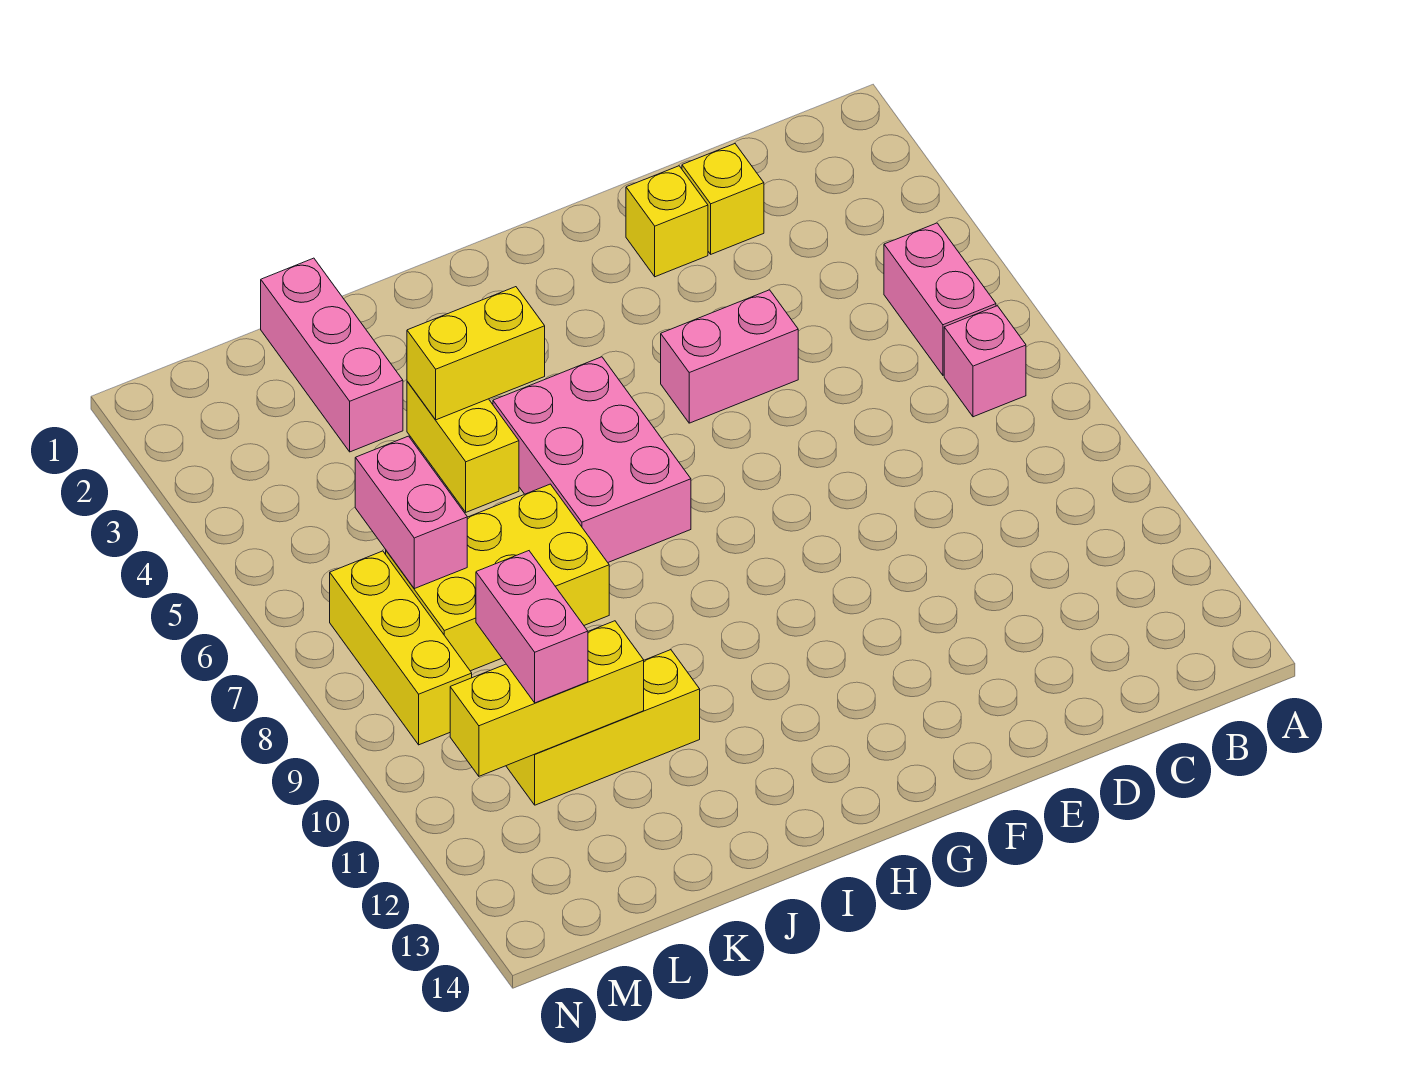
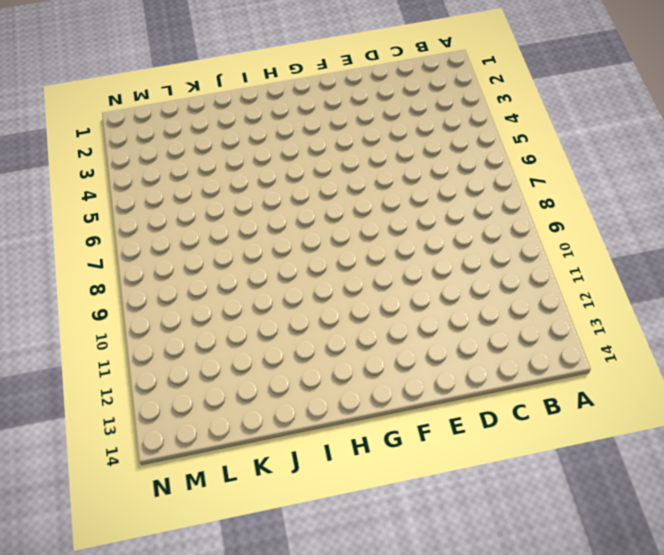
none -> pink 1x2 brick [884,223,996,375]
none -> pink 1x1 brick [944,306,1026,417]
none -> yellow 1x1 brick [682,144,764,254]

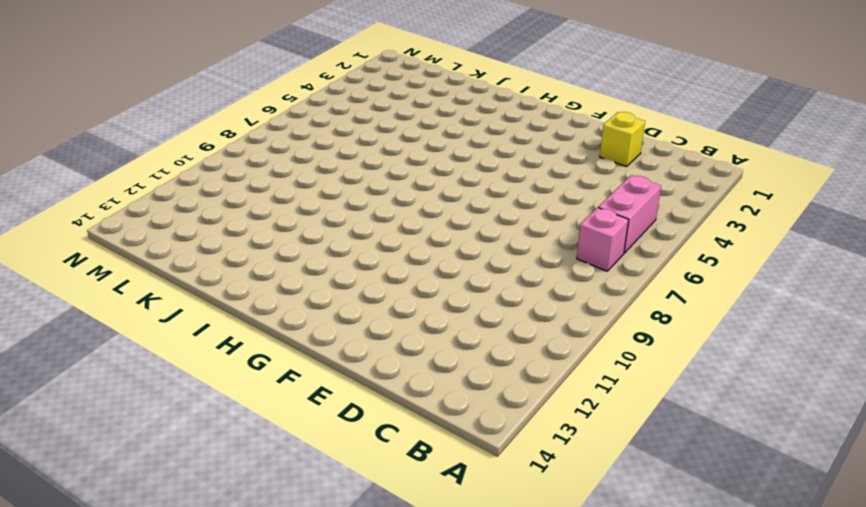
none -> yellow 1x1 brick [626,166,708,277]
none -> pink 1x2 brick [661,290,798,423]
none -> pink 2x3 brick [493,357,691,562]

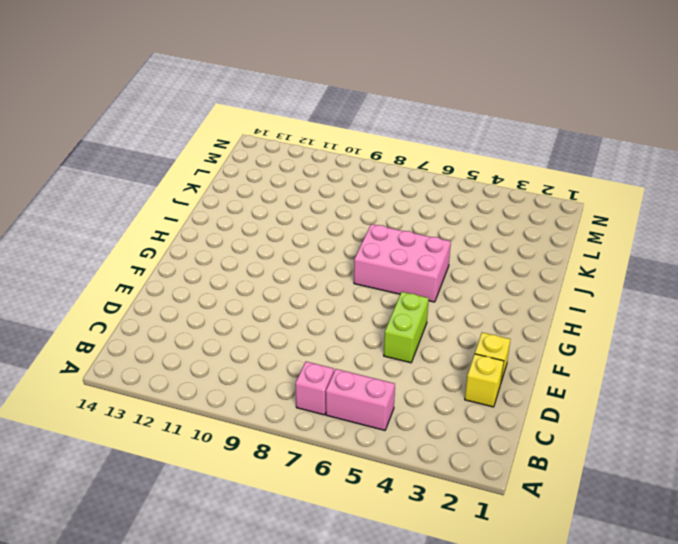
lime 1x2 brick [384,292,429,363] -> pink 1x2 brick [661,290,798,423]
none -> yellow 1x2 brick [407,381,519,512]
none -> yellow 2x3 brick [386,484,609,671]
none -> yellow 1x3 brick [506,650,700,805]

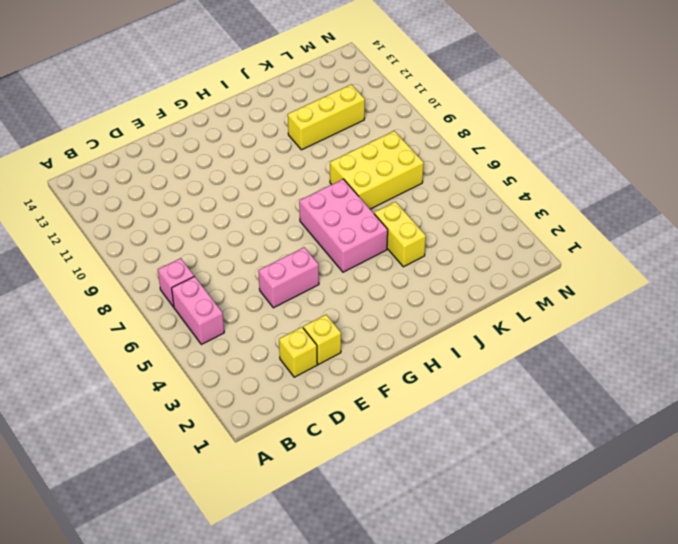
none -> pink 1x3 brick [261,258,403,452]
none -> yellow 1x3 brick [330,551,472,745]
none -> yellow 1x2 brick [407,287,545,420]

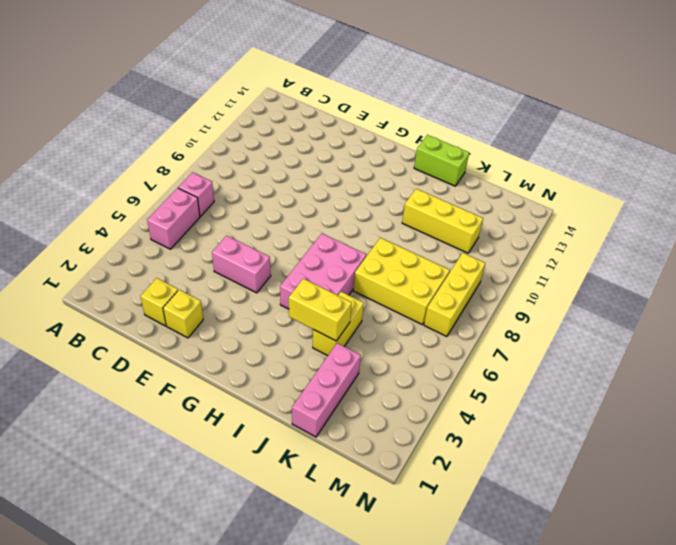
lime 1x2 brick [414,135,469,186] -> none
none -> yellow 1x3 brick [450,621,644,776]
none -> pink 1x2 brick [355,436,467,589]
none -> pink 1x2 brick [476,551,588,703]

